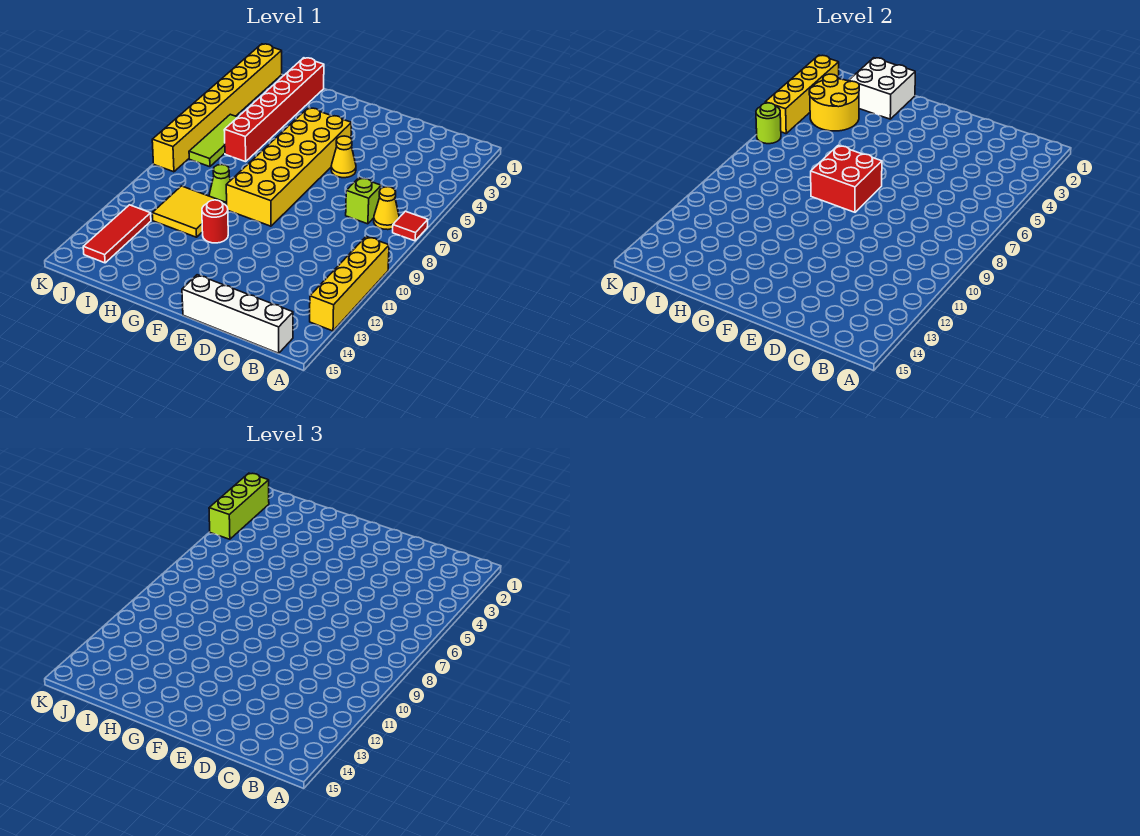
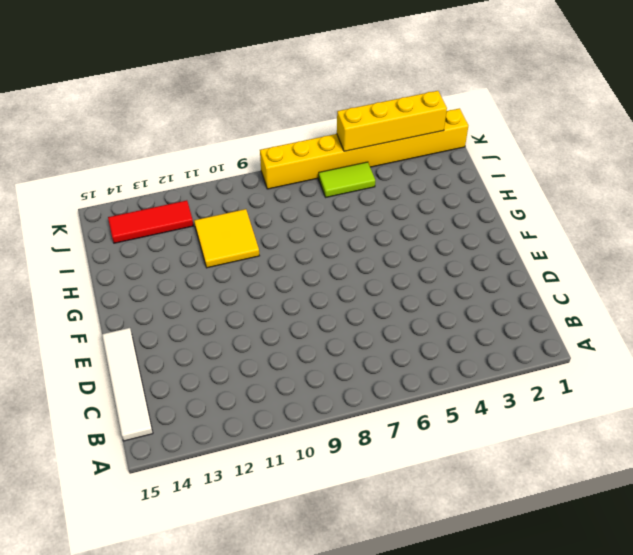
white 1x4 tile [102,328,153,441] -> white 1x4 brick [182,275,293,353]
lime 1x2 tile [319,162,375,197] -> lime 1x3 tile [189,114,237,167]
none -> red 1x1 tile [393,211,428,241]
none -> yellow 1x4 brick [310,237,389,331]
none -> yellow 1x1 cone [374,187,399,230]

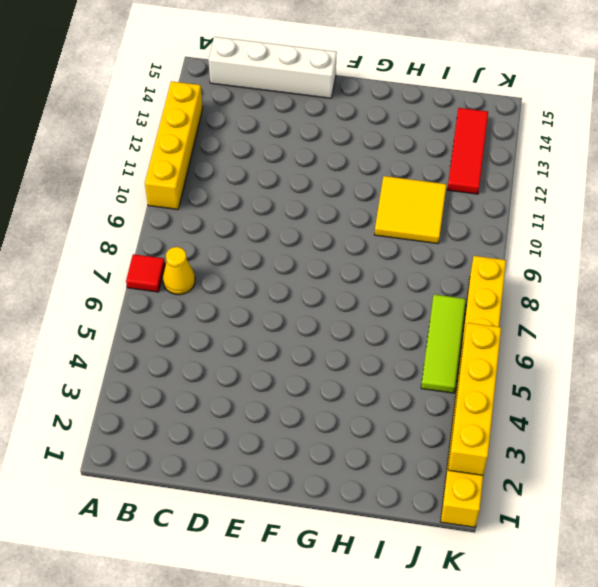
none -> lime 1x1 brick [346,178,381,224]
none -> yellow 1x1 cone [331,136,356,178]
none -> yellow 2x6 brick [226,108,351,226]

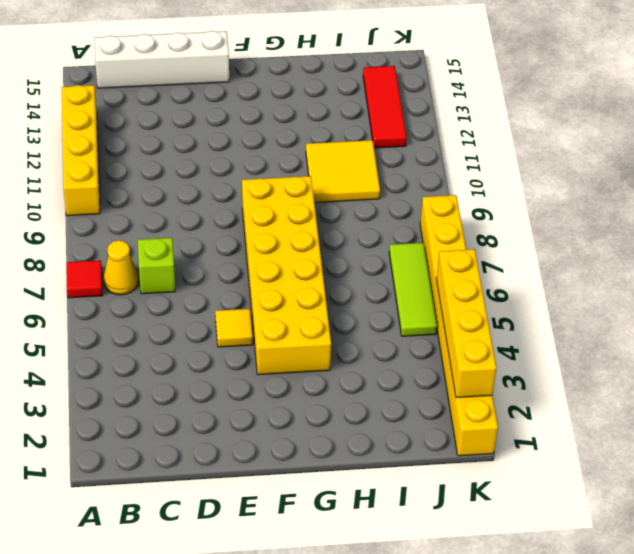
yellow 1x1 tile [215,309,253,347] -> yellow 1x1 cone [331,136,356,178]
none -> red 1x1 round brick [202,200,228,243]
none -> lime 1x1 cone [209,165,231,206]
none -> red 1x6 brick [224,58,324,162]

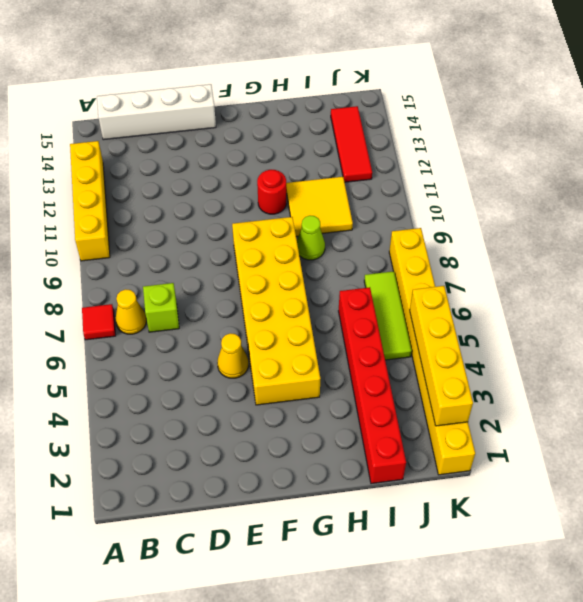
none -> red 2x2 brick [811,146,882,212]
none -> white 2x2 brick [849,58,915,119]
none -> yellow 2x2 round brick [809,74,859,131]

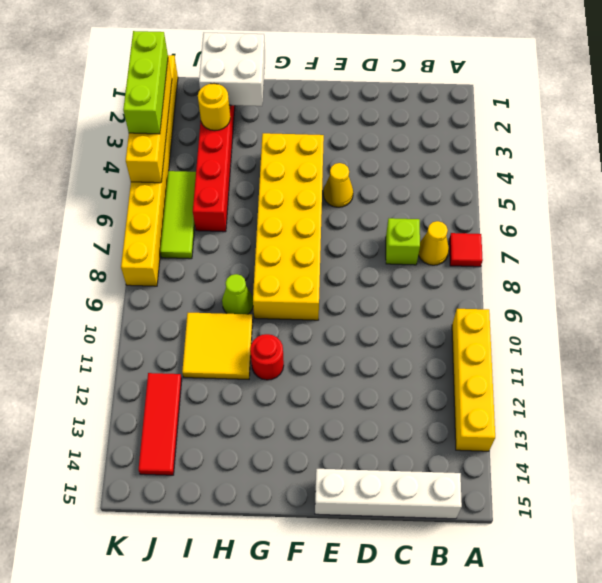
yellow 1x1 round brick [198,84,230,131] -> yellow 2x2 round brick [809,74,859,131]
none -> red 2x2 brick [811,146,882,212]
none -> lime 1x1 round brick [756,103,781,144]

